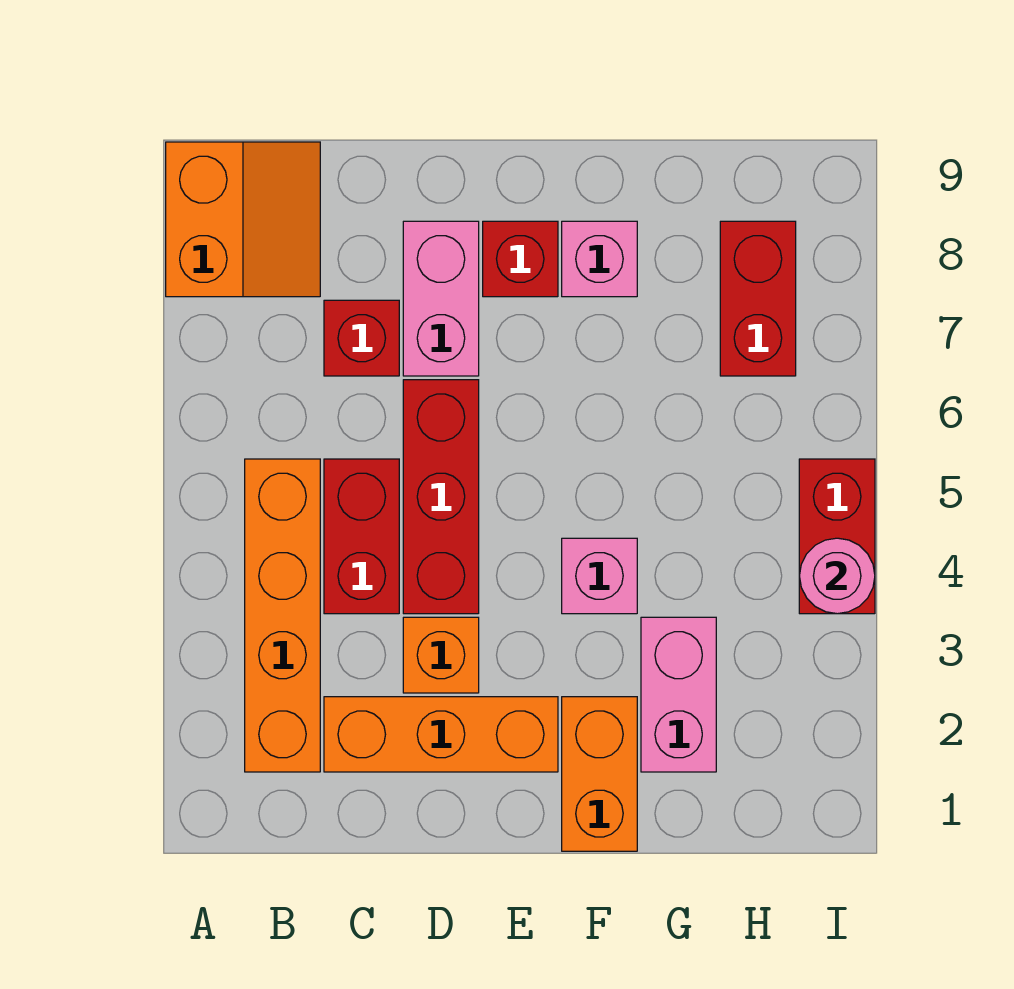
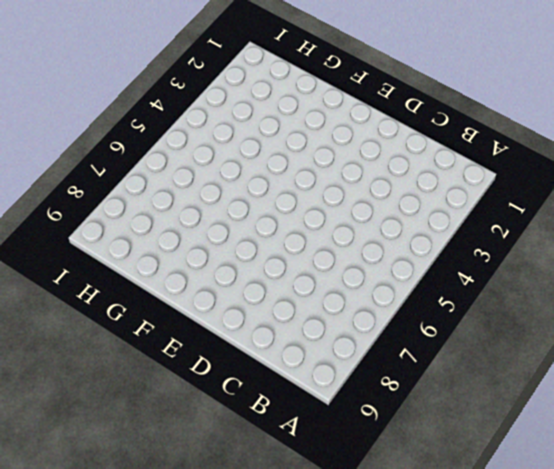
none -> orange 2x2 slope [166,142,320,297]
none -> orange 1x4 brick [245,459,320,772]
none -> orange 1x3 brick [324,697,558,772]

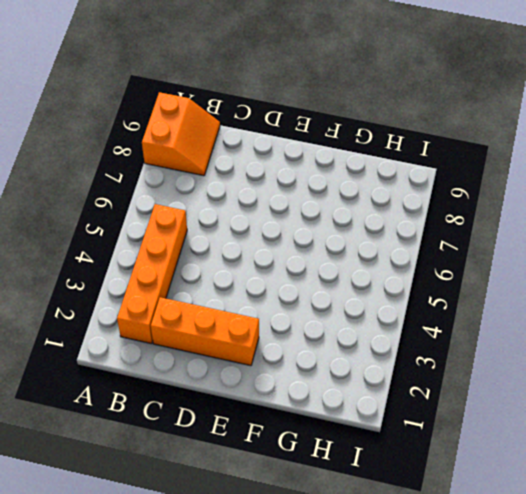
none -> red 1x2 brick [324,459,399,614]
none -> red 1x1 brick [324,300,399,376]
none -> orange 1x1 brick [403,617,479,693]

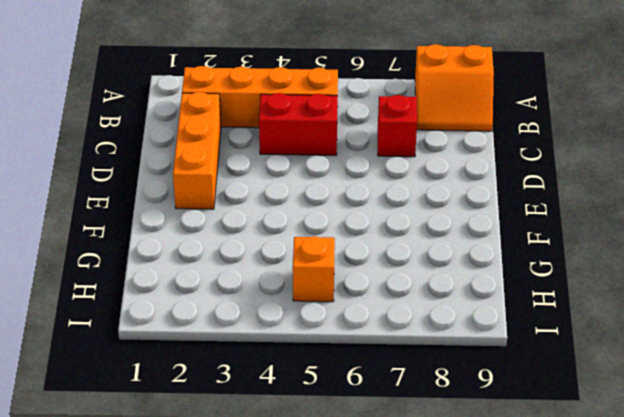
orange 1x1 brick [293,236,335,302] -> orange 1x1 brick moved to [403,617,479,693]
none -> red 1x3 brick [403,380,479,614]
none -> pink 1x2 brick [403,221,479,376]
none -> red 1x1 brick [483,221,558,297]

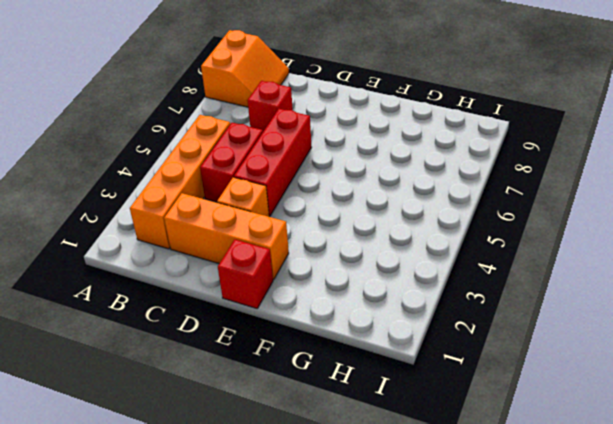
red 1x1 brick [218,240,273,308] -> red 1x1 brick moved to [483,221,558,297]
none -> pink 1x2 brick [403,221,479,376]
none -> orange 1x2 brick [562,697,637,851]
none -> pink 1x1 brick [562,538,637,614]

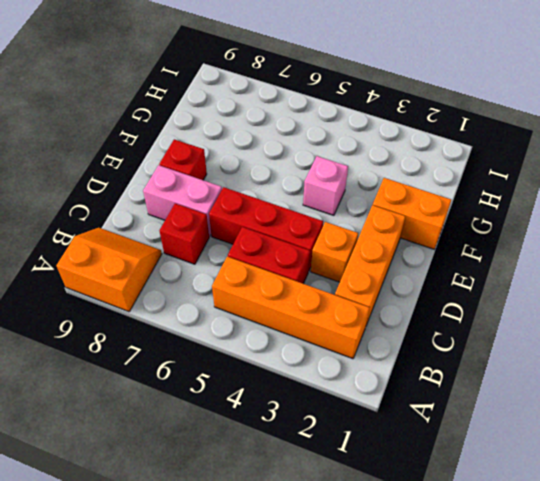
none -> pink 1x1 brick [562,221,637,297]
none -> pink 1x2 brick [641,617,716,772]
none -> red 1x2 brick [720,221,796,376]

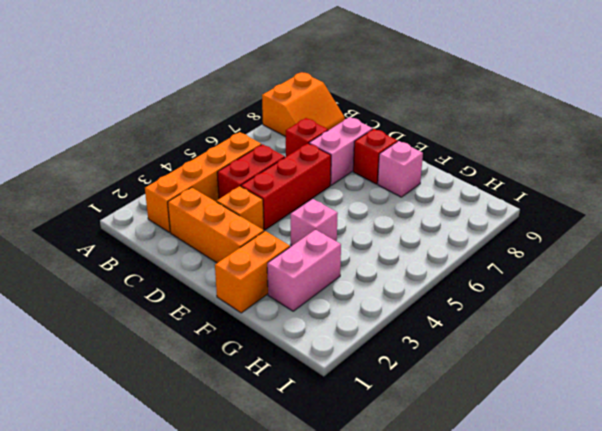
none -> red 1x2 brick [720,221,796,376]
none -> red 1x2 brick [799,459,875,614]
none -> pink 1x1 round brick [799,538,875,614]

